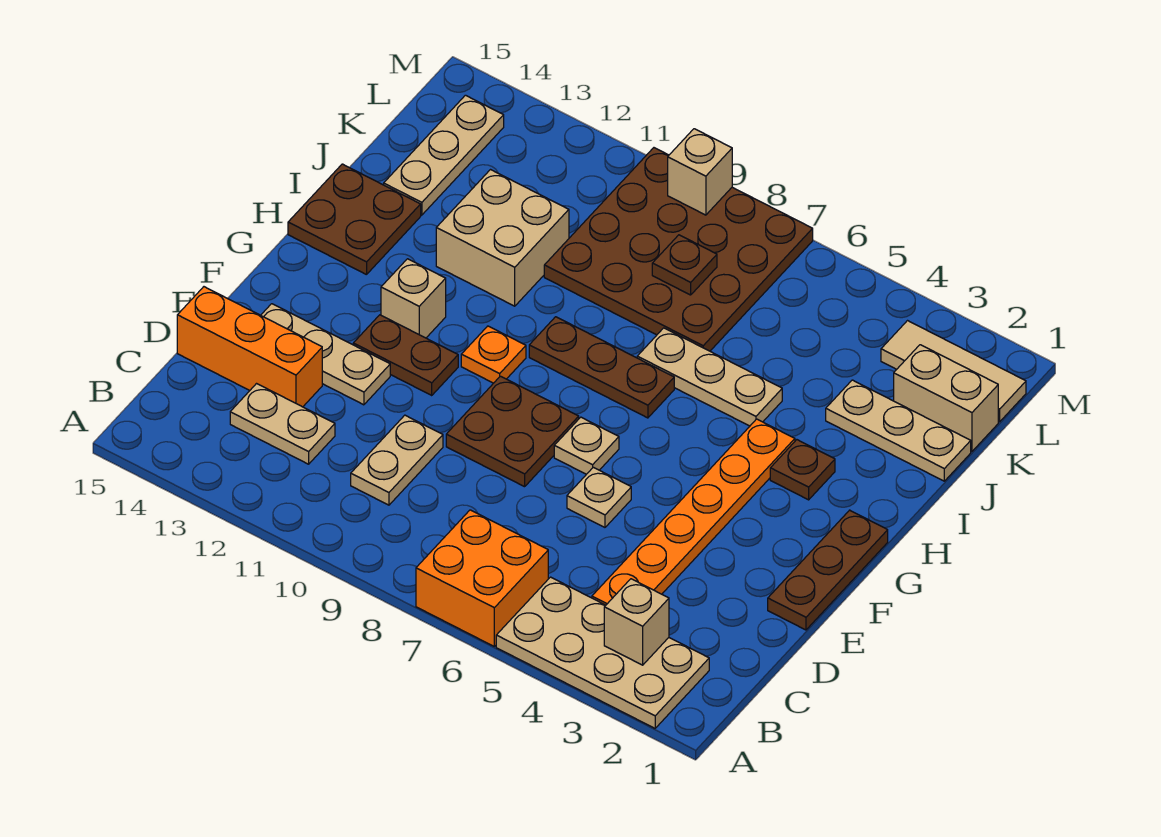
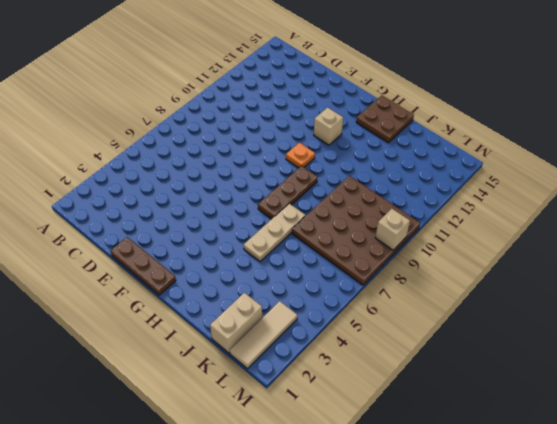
none -> tan 2x4 plate [496,577,709,728]
none -> orange 2x2 brick [416,510,548,646]
none -> orange 1x6 plate [592,419,795,605]

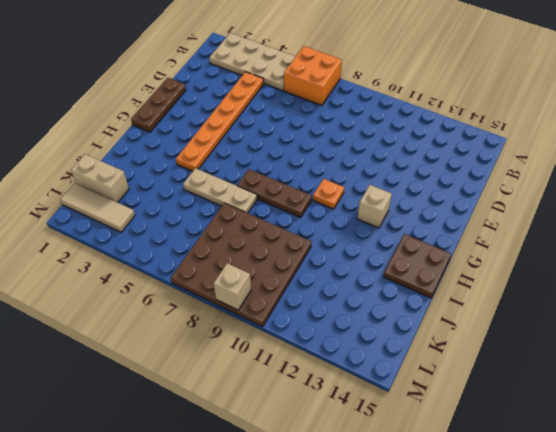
none -> tan 1x2 plate [351,415,443,505]
none -> tan 1x2 plate [230,384,335,464]
none -> orange 1x3 brick [177,287,322,407]

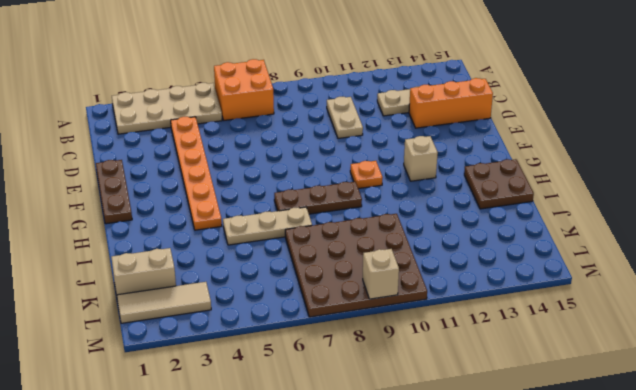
none -> tan 1x1 plate [567,467,631,527]
none -> brown 2x2 plate [446,376,579,487]
none -> tan 1x3 plate [261,304,390,405]

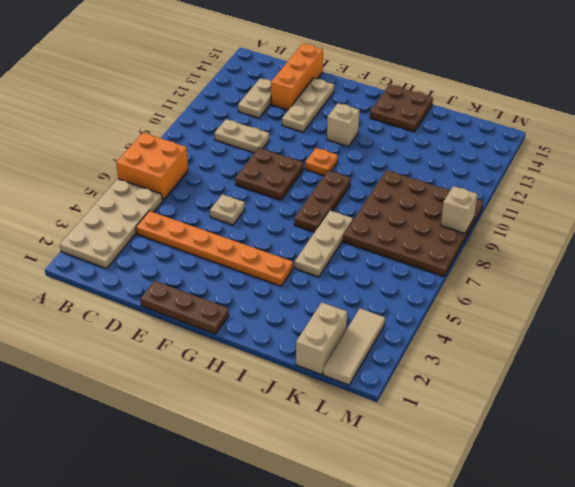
none -> tan 1x1 plate [554,417,619,474]
none -> brown 1x2 plate [353,315,458,395]
none -> brown 1x1 plate [770,440,835,500]

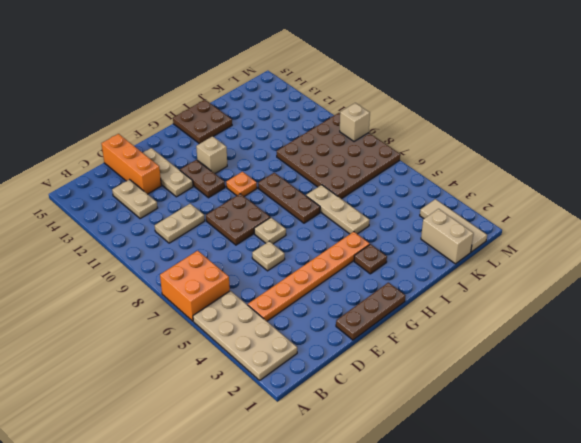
none -> tan 2x2 brick [436,170,569,306]
none -> tan 1x3 plate [826,380,971,481]
none -> tan 1x3 plate [384,95,504,215]

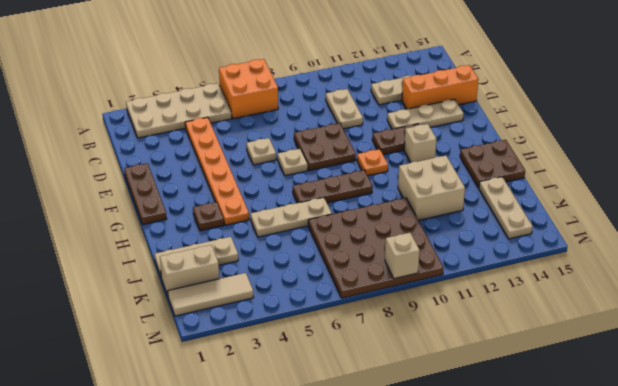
none -> tan 1x1 brick [604,579,669,665]
none -> brown 1x1 plate [652,235,717,295]

